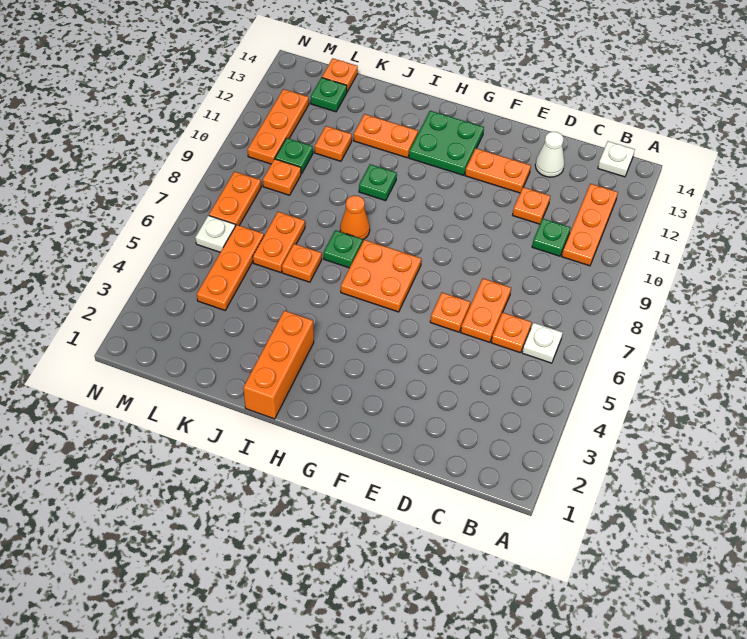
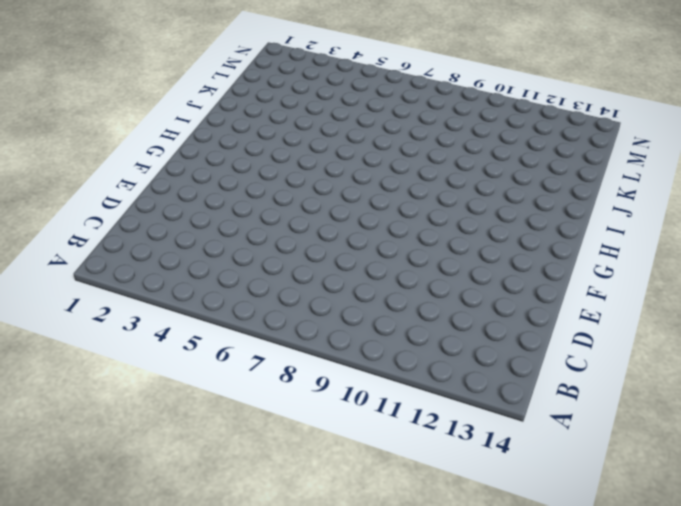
none -> white 1x1 plate [522,323,563,363]
none -> orange 1x3 plate [562,184,618,266]
none -> white 1x1 plate [598,141,635,177]

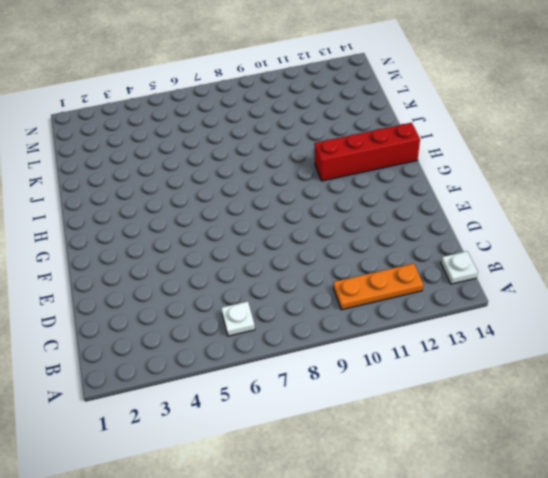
red 1x4 brick [314,123,420,181] -> green 2x2 plate [409,111,484,175]
none -> orange 1x1 plate [491,312,532,353]
none -> green 1x1 plate [532,219,571,256]
none -> orange 1x2 plate [461,278,511,342]

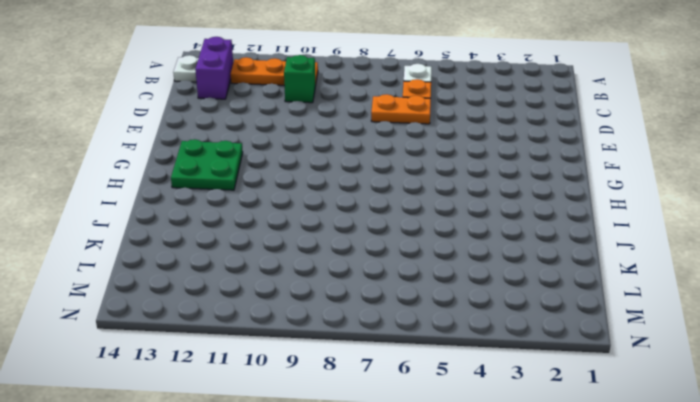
purple 1x2 brick [195,37,233,99] -> none
green 1x1 brick [284,55,315,103] -> green 1x1 plate [532,219,571,256]
none -> orange 1x1 plate [513,187,550,224]
none -> white 1x1 cone [535,132,564,177]
none -> orange 1x1 plate [430,293,470,332]

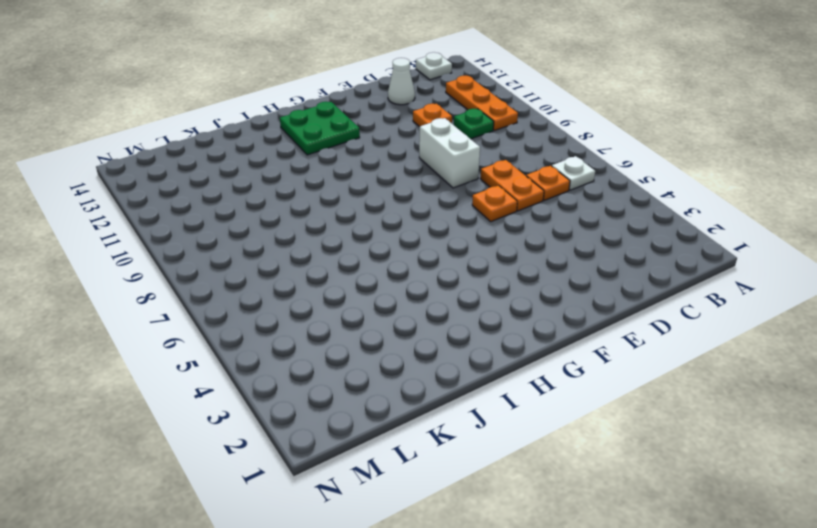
white 1x2 brick [419,118,480,188] -> none
none -> orange 1x2 plate [465,148,531,193]
none -> orange 2x2 plate [341,240,421,312]
none -> orange 1x3 brick [243,311,314,419]

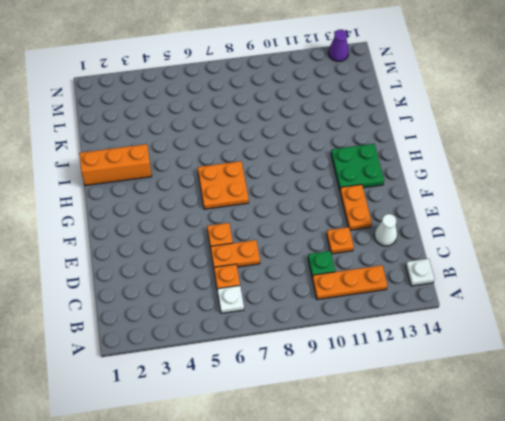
purple 1x1 cone [328,30,349,61] -> none
none -> green 1x1 plate [324,230,363,268]
none -> orange 1x1 cone [340,195,370,240]
none -> green 1x1 plate [359,164,397,201]

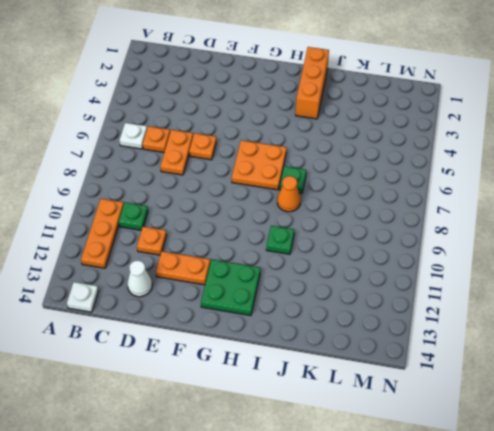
none -> orange 1x2 plate [354,114,418,158]
none -> orange 1x1 plate [282,244,322,282]
none -> orange 1x2 plate [253,212,305,273]

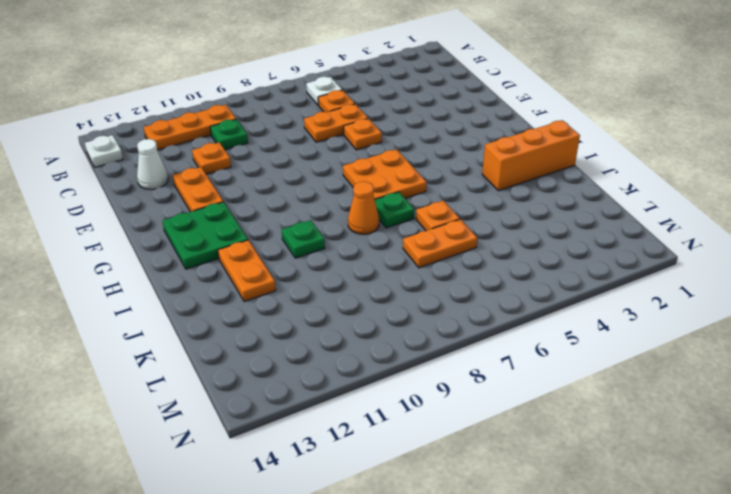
none -> orange 1x1 plate [315,126,352,161]
none -> orange 1x3 plate [197,225,264,310]
none -> orange 1x1 plate [263,159,301,195]

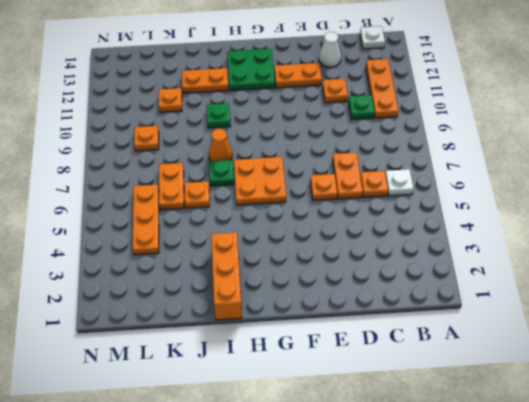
none -> green 1x1 plate [275,138,313,174]
none -> green 1x1 plate [311,78,347,112]
none -> orange 1x1 plate [322,58,358,92]

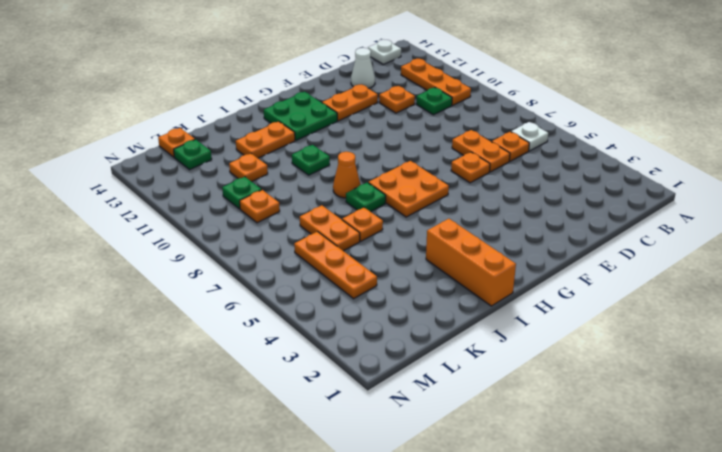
none -> white 1x1 plate [195,215,235,252]
none -> orange 1x2 plate [209,172,261,226]
none -> orange 1x3 plate [248,89,309,164]

